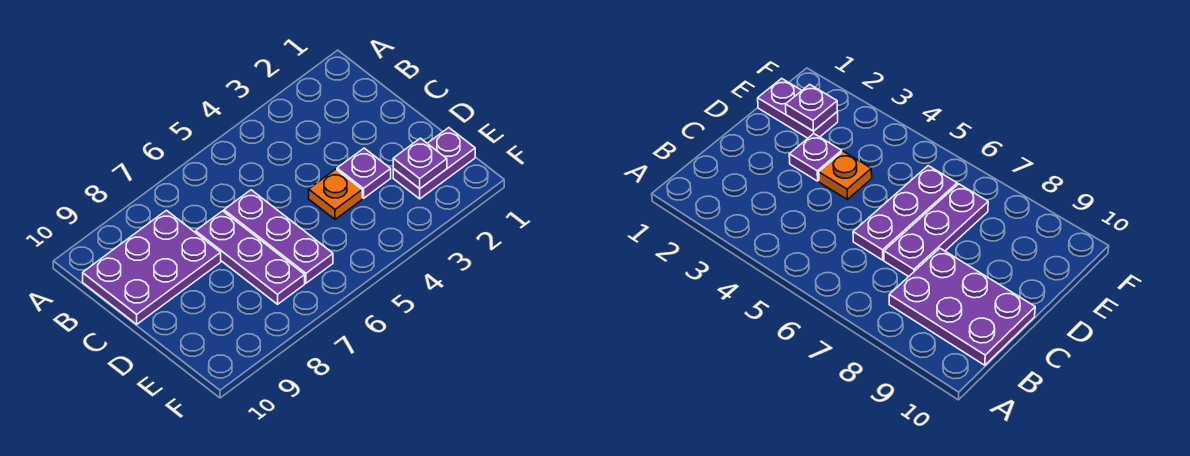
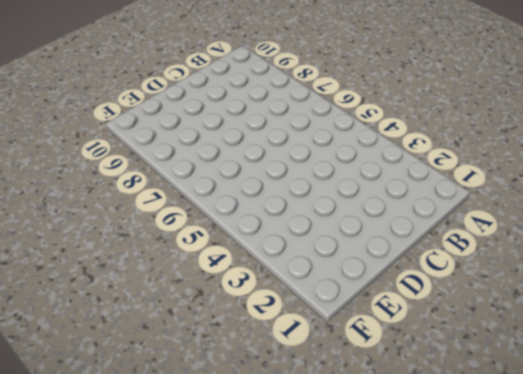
none -> purple 2x3 plate [83,210,221,324]
none -> purple 1x3 plate [224,190,333,283]

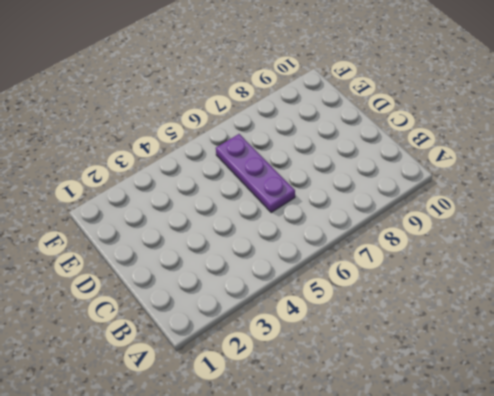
none -> purple 2x3 plate [83,210,221,324]
none -> purple 1x3 plate [196,211,305,304]

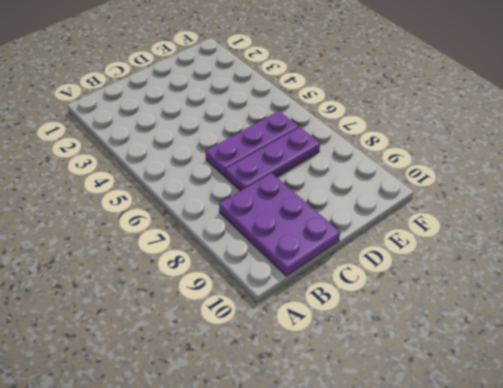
none -> purple 1x1 plate [337,148,391,198]
none -> orange 1x1 plate [309,169,362,219]

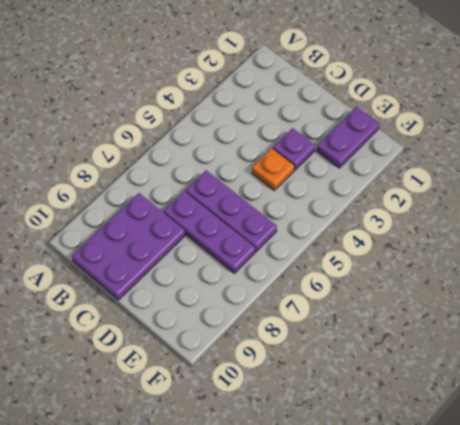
none -> purple 1x1 plate [393,138,447,189]

